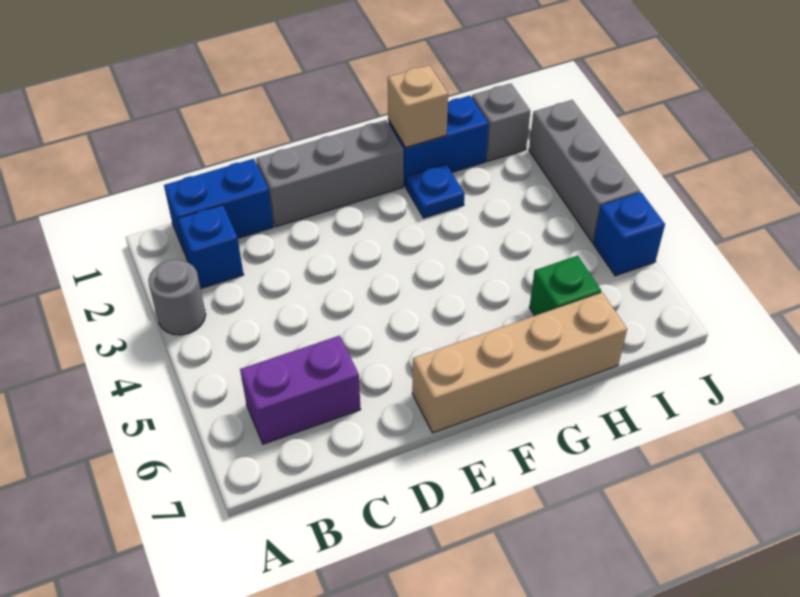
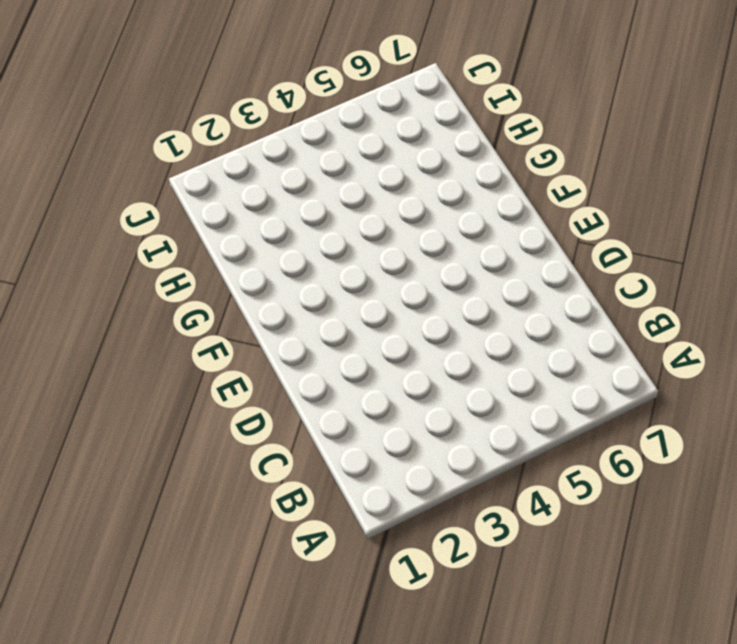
none -> grey 1x1 round brick [148,260,206,335]
none -> blue 1x2 brick [164,159,273,253]
none -> blue 1x1 brick [178,205,244,289]

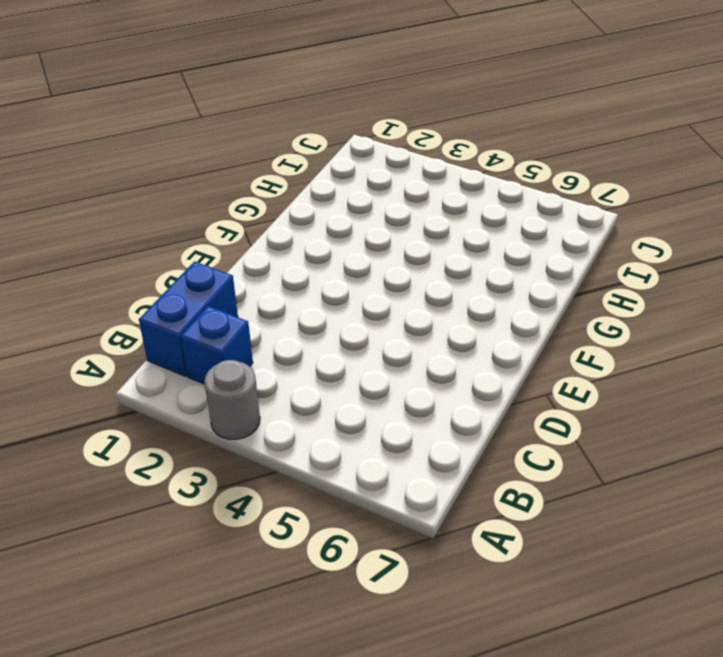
none -> purple 1x2 brick [240,336,361,444]
none -> grey 1x3 brick [256,120,403,227]
none -> tan 1x4 brick [412,292,627,433]

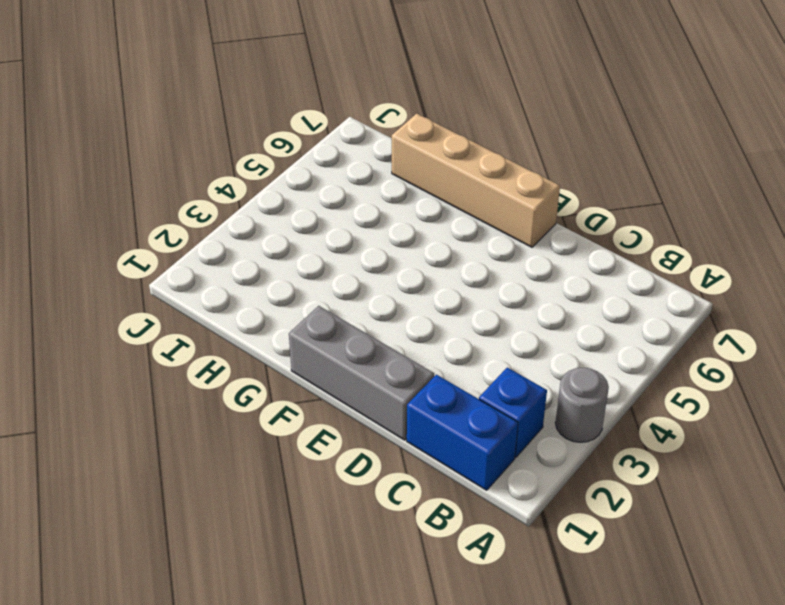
none -> purple 1x2 brick [240,336,361,444]
none -> blue 1x2 brick [388,96,489,187]
none -> blue 1x1 plate [406,164,465,218]

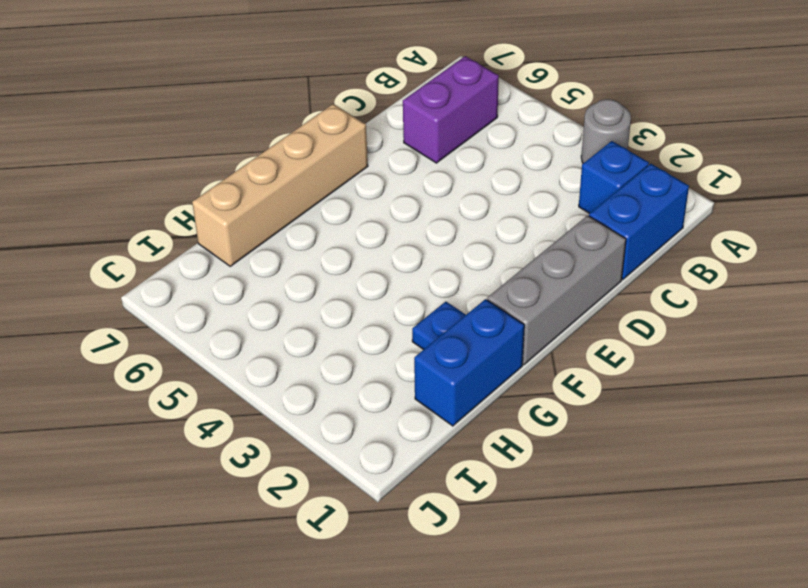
none -> green 1x1 brick [529,256,601,316]
none -> grey 1x1 brick [472,84,530,161]
none -> grey 1x3 brick [529,100,640,242]

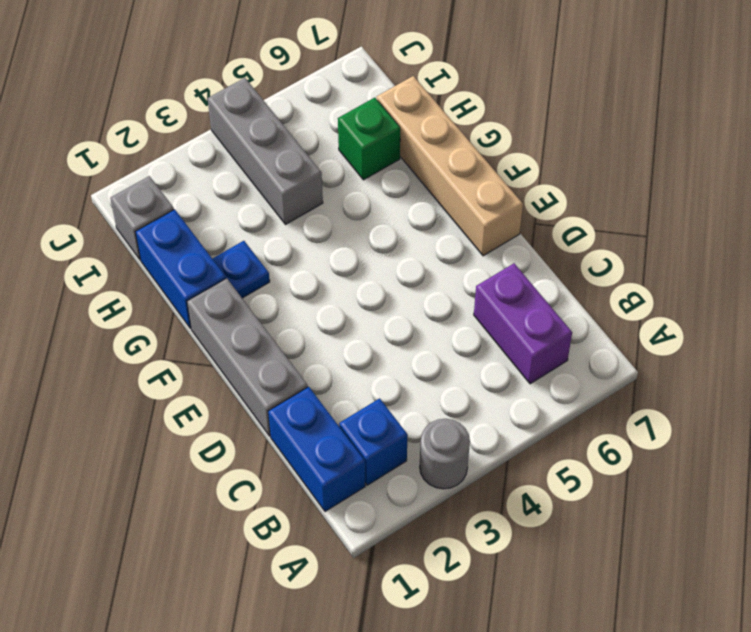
grey 1x3 brick [208,78,323,225] -> grey 1x3 brick turned to [529,100,640,242]
none -> blue 1x1 brick [593,192,665,276]
none -> tan 1x1 brick [388,65,448,148]

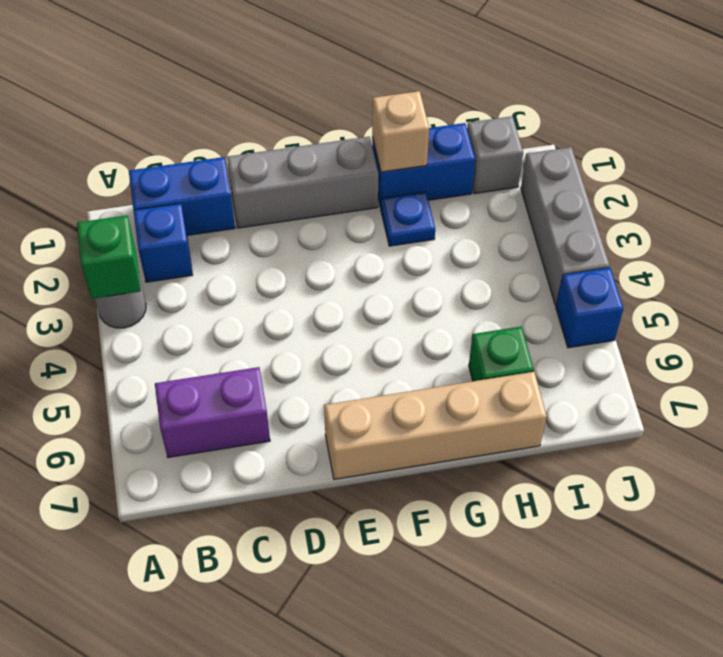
green 1x1 brick [77,215,141,299] -> none

